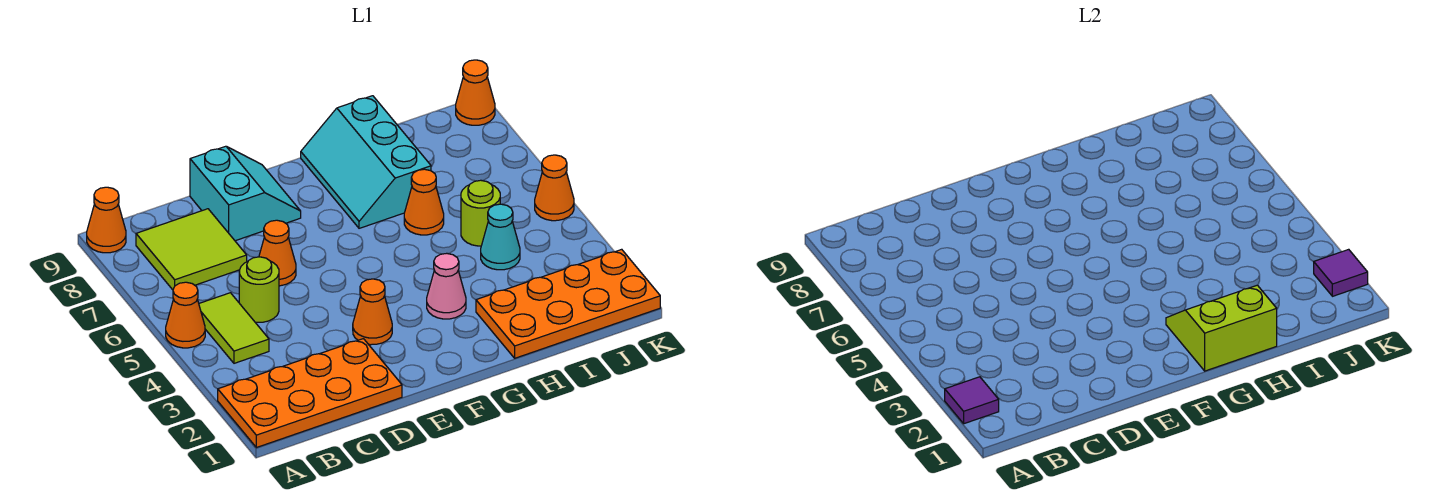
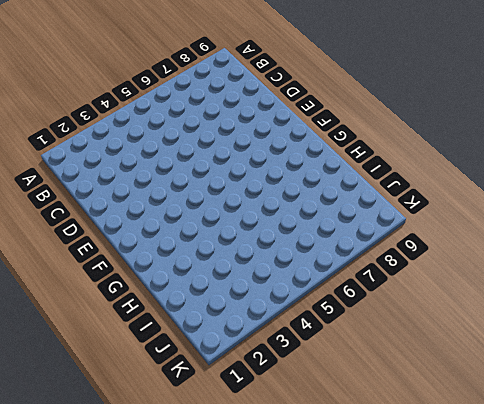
none -> orange 2x4 plate [218,339,402,448]
none -> orange 1x1 cone [166,282,205,348]
none -> orange 1x1 cone [87,187,126,253]

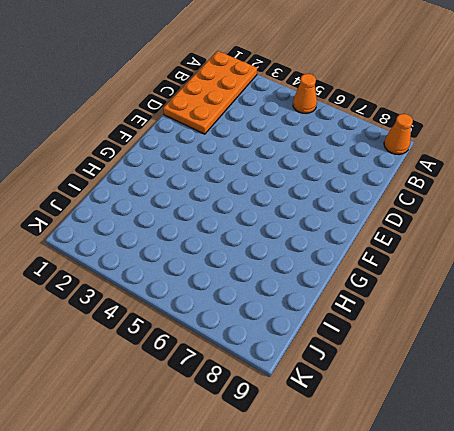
none -> lime 1x2 tile [199,293,269,363]
none -> lime 2x2 tile [136,209,247,290]
none -> lime 1x1 round brick [239,257,279,322]

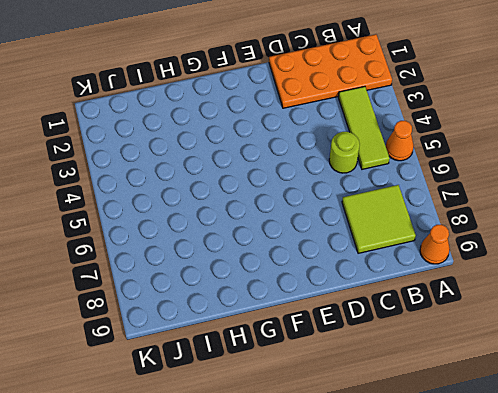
lime 1x3 tile [338,86,390,169] -> lime 1x2 tile [199,293,269,363]
none -> orange 1x1 cone [259,220,296,286]
none -> cyan 2x2 slope [190,146,301,241]
none -> orange 1x1 cone [353,279,392,345]

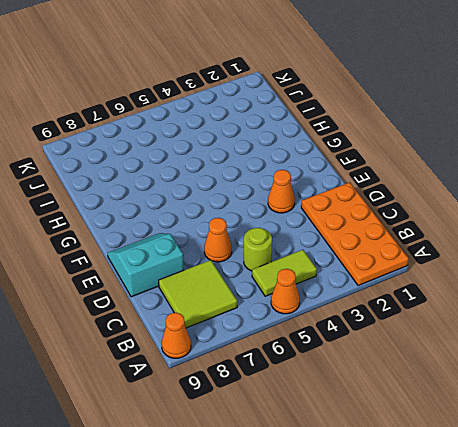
none -> pink 1x1 cone [427,253,466,319]
none -> cyan 2x3 slope [301,96,431,228]
none -> orange 2x4 plate [476,249,660,358]

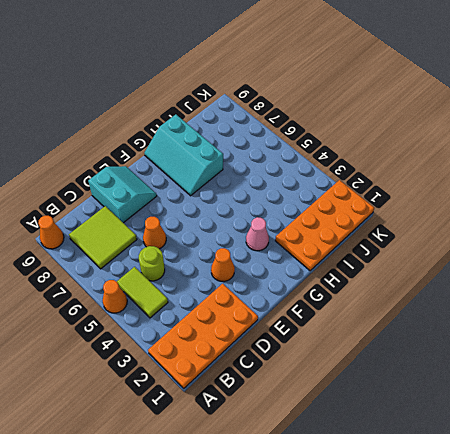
none -> orange 1x1 cone [404,169,444,235]
none -> cyan 1x1 cone [481,204,520,270]
none -> lime 1x1 round brick [461,180,500,246]

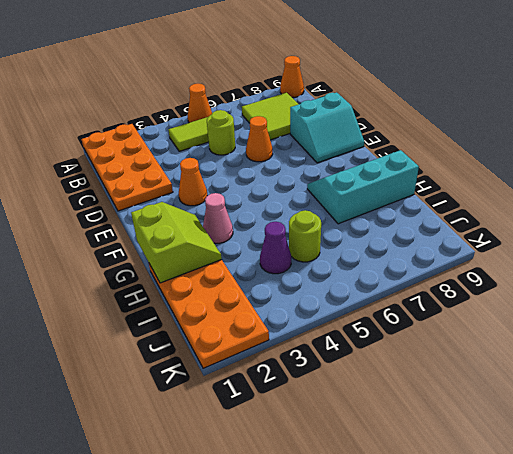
purple 1x1 cone [260,222,291,274] -> cyan 1x1 cone [481,204,520,270]
none -> orange 1x1 cone [404,169,444,235]
none -> orange 1x1 cone [535,155,574,221]
none -> orange 1x1 cone [456,60,495,125]

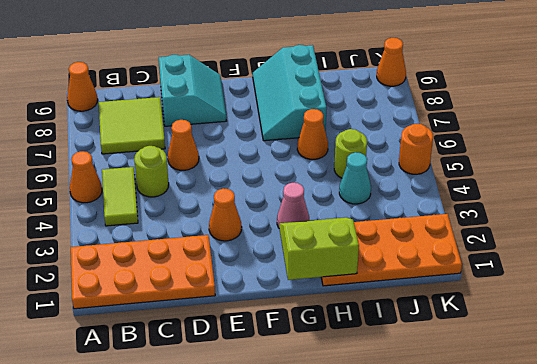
orange 1x1 round brick [399,124,433,174] -> orange 1x1 cone [535,155,574,221]
none -> purple 1x1 tile [945,377,999,424]
none -> purple 1x1 tile [1314,249,1368,296]

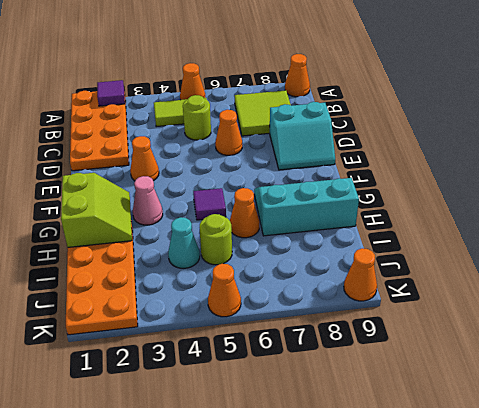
purple 1x1 tile [193,188,226,220] -> purple 1x1 tile moved to [1314,249,1368,296]

